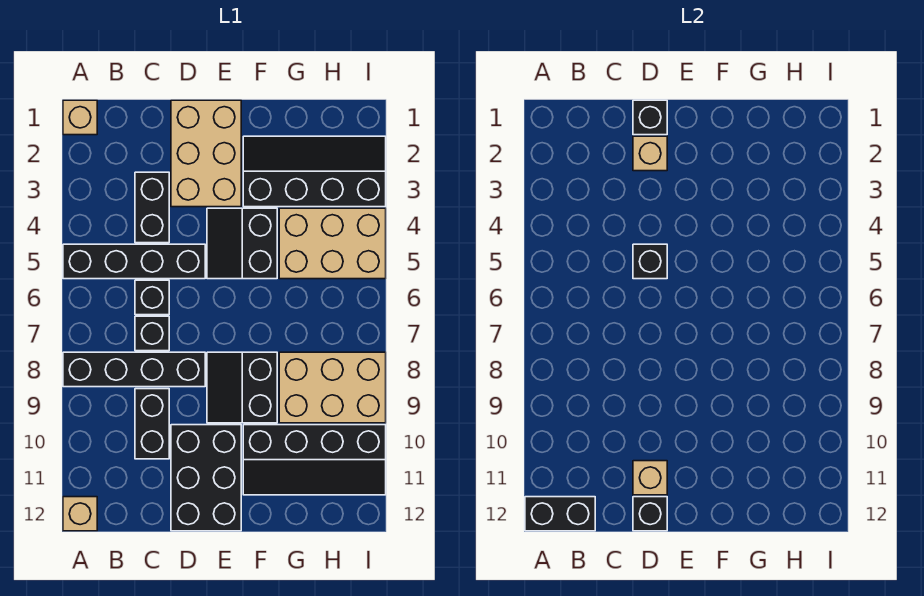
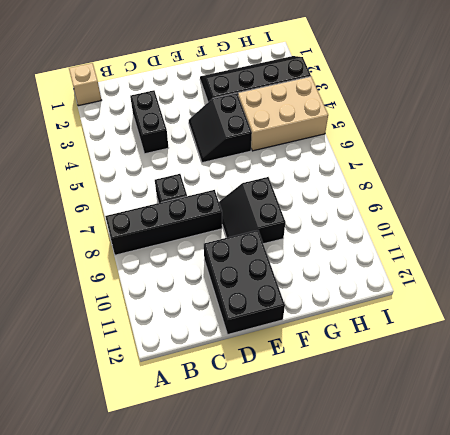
none -> black 1x4 brick [63,244,205,279]
none -> tan 1x1 brick [63,497,97,531]
none -> black 1x1 brick [135,280,169,315]

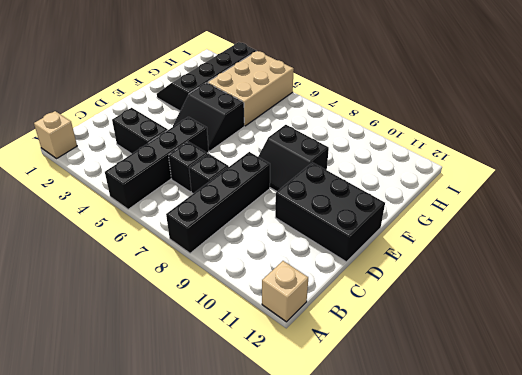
none -> black 1x2 brick [135,389,169,459]
none -> tan 2x3 brick [171,100,241,207]
none -> black 2x4 slope [243,425,386,495]

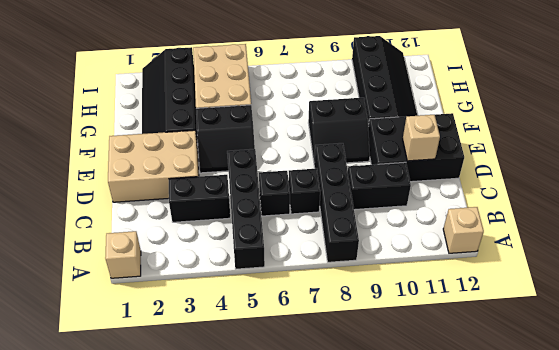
none -> tan 2x3 brick [279,352,386,423]
none -> black 1x2 brick [525,497,595,531]
none -> black 1x1 brick [633,100,667,135]

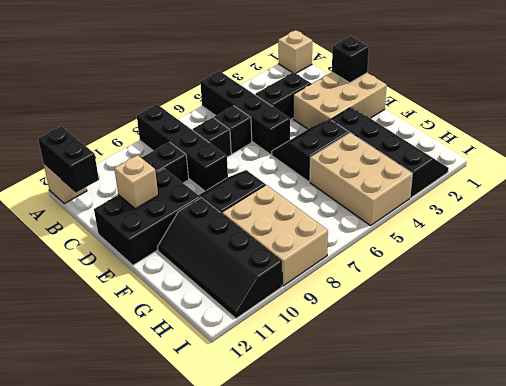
none -> tan 1x1 brick [633,136,667,171]
none -> black 1x1 brick [633,244,667,279]
none -> black 1x1 brick [633,497,667,531]

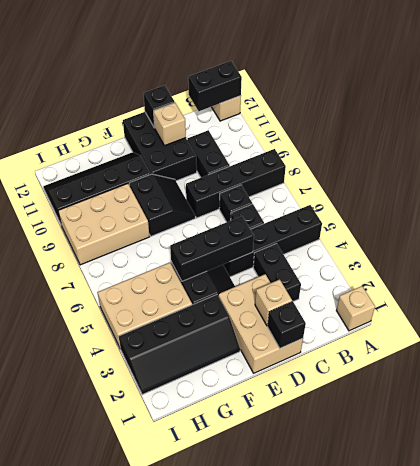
black 1x3 brick [170,216,254,281] -> black 1x1 brick [633,244,667,279]

